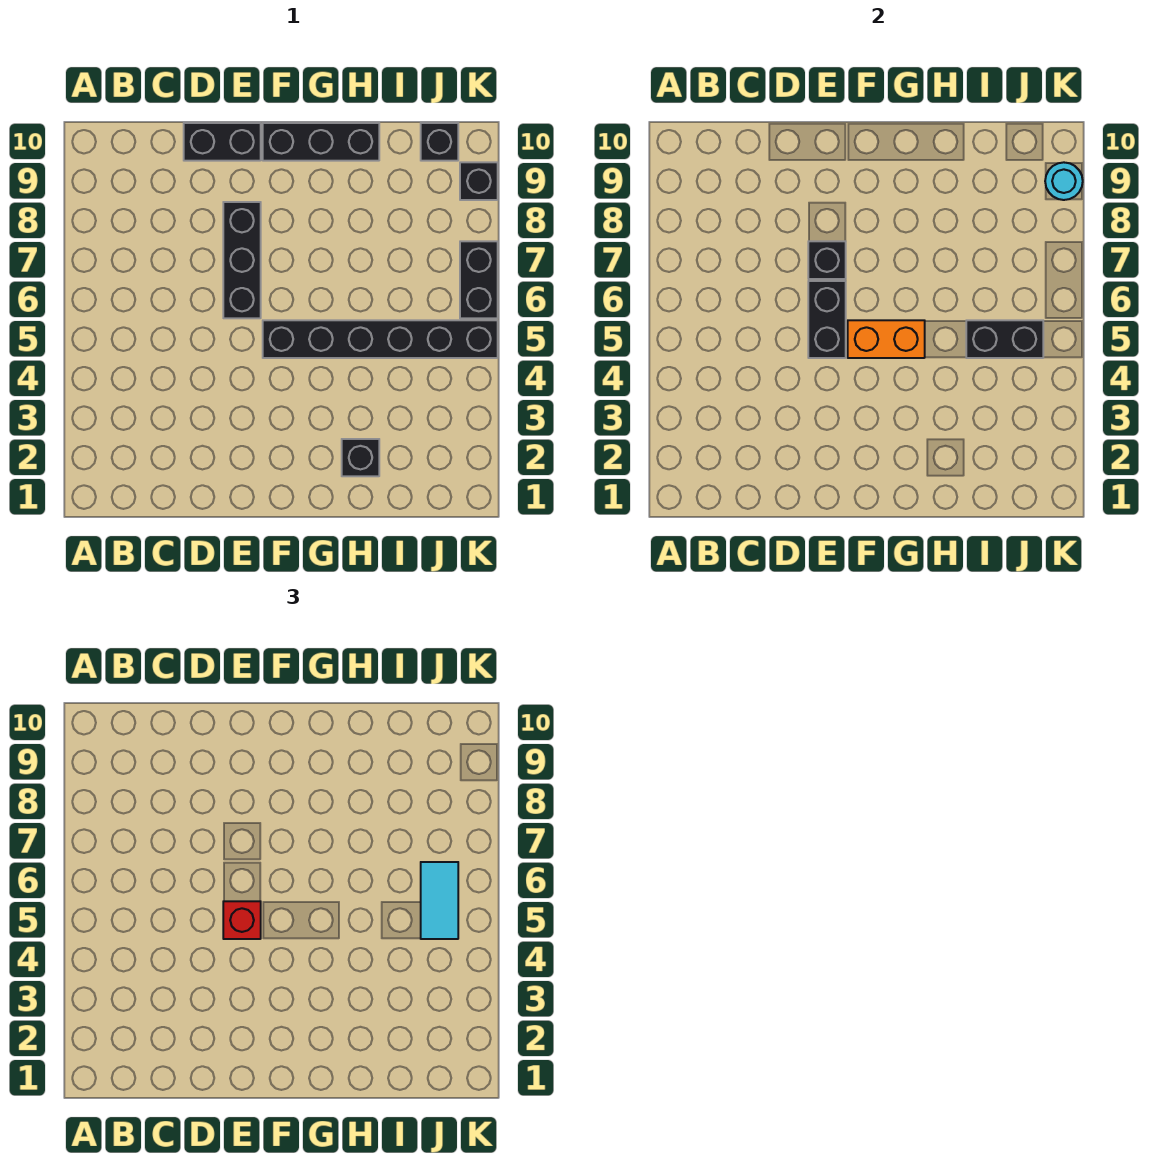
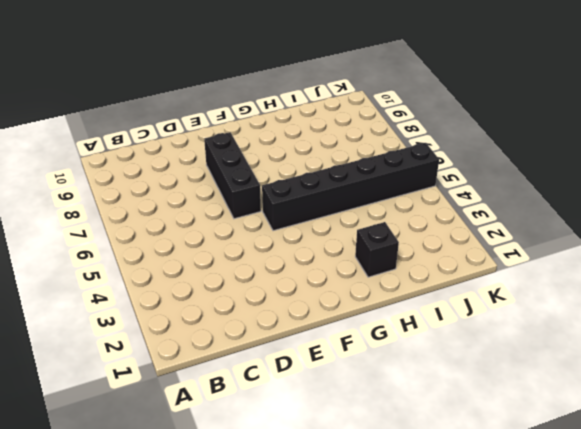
none -> black 1x2 brick [184,123,261,161]
none -> black 1x3 brick [263,123,379,161]
none -> black 1x1 brick [421,123,458,161]

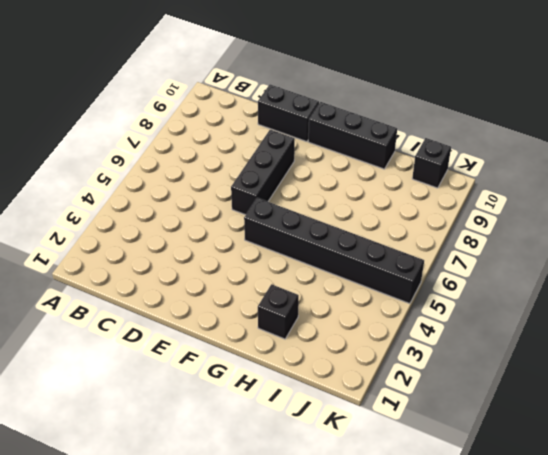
none -> black 1x2 brick [460,241,498,318]
none -> black 1x1 brick [460,162,498,200]
none -> black 1x2 brick [808,281,846,358]

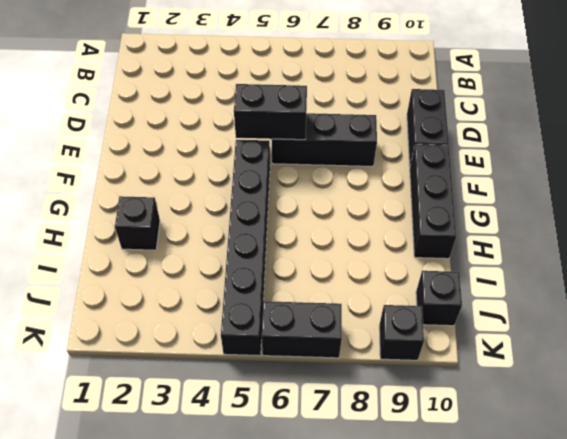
none -> black 1x1 brick [808,241,846,279]
none -> orange 1x2 brick [848,320,925,358]
none -> black 1x2 brick [966,320,1043,358]

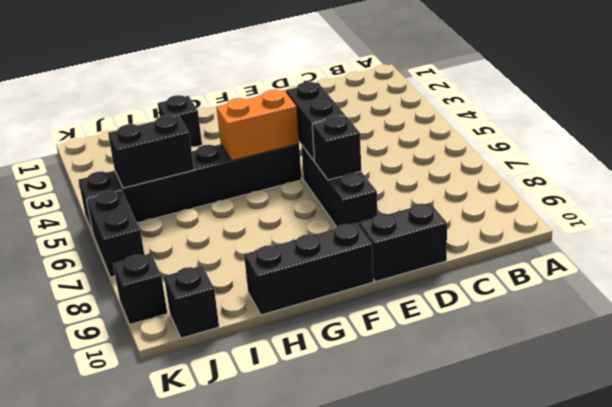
none -> cyan 1x1 round brick [1045,162,1083,200]
none -> red 1x1 brick [223,901,261,939]
none -> cyan 1x2 tile [421,862,458,939]

